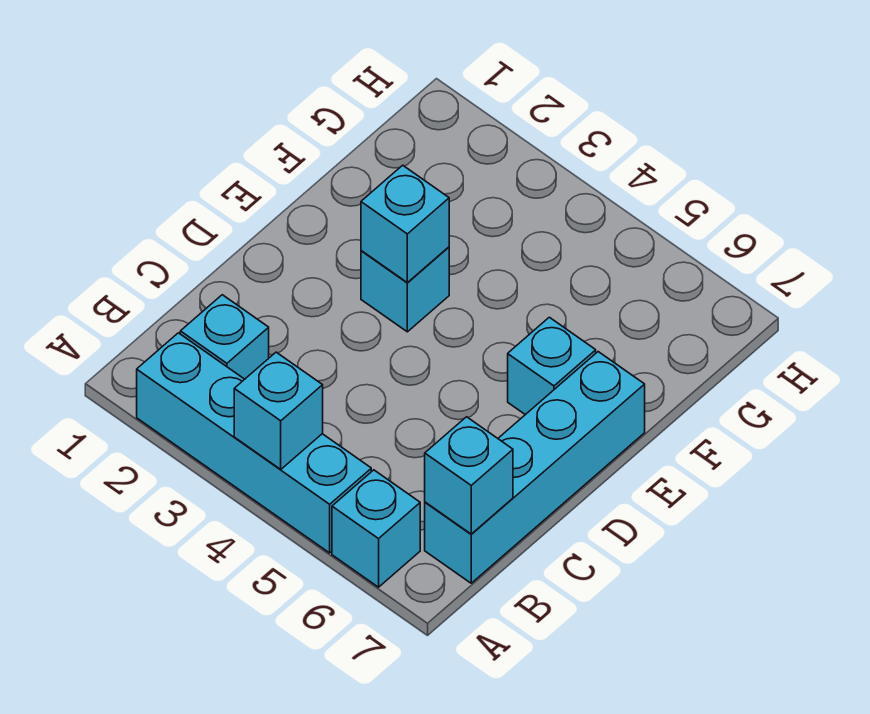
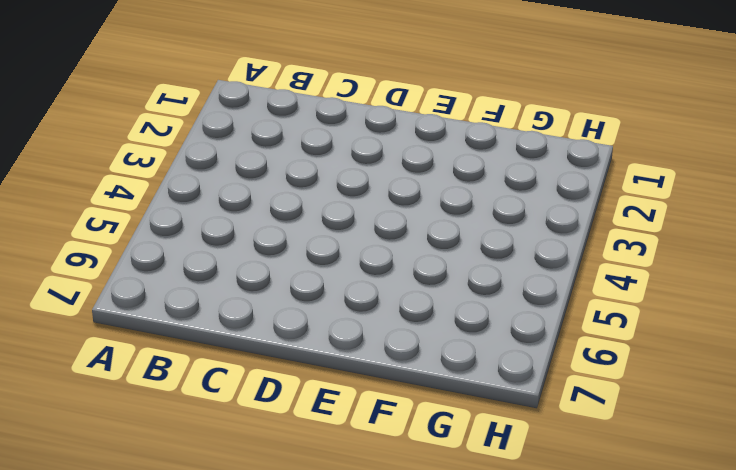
none -> cyan 1x4 brick [137,333,371,553]
none -> cyan 1x1 brick [332,470,420,587]

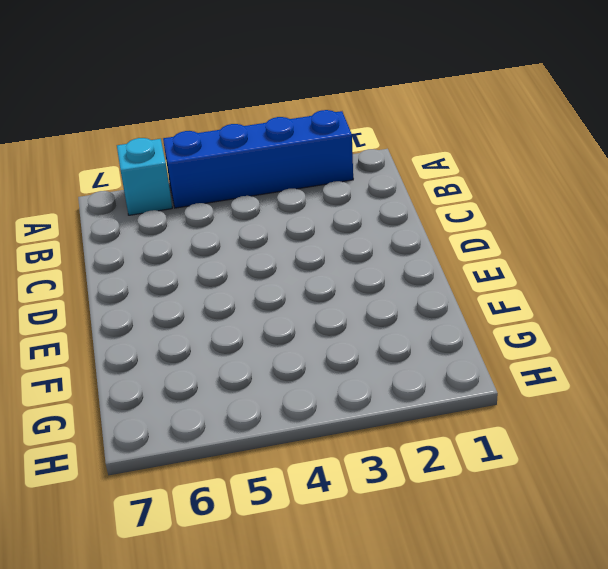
blue 1x4 brick [163,110,353,208] -> cyan 1x4 brick [137,333,371,553]
none -> cyan 1x1 brick [180,295,269,379]
none -> cyan 1x4 brick [425,352,645,583]

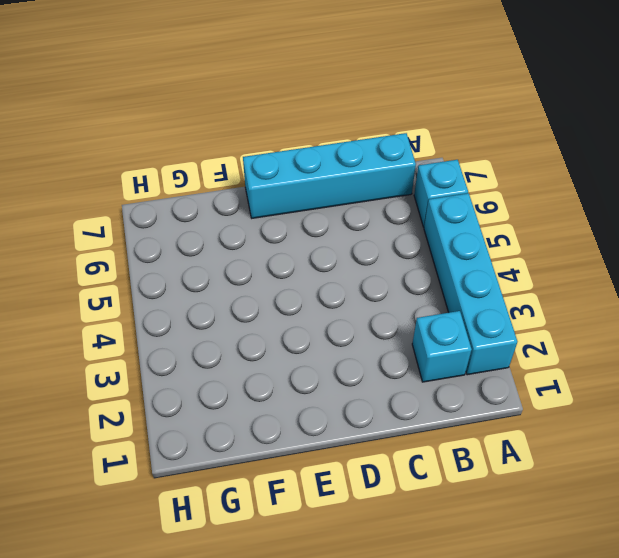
none -> cyan 1x1 brick [361,247,449,332]
none -> cyan 1x1 brick [508,317,596,415]

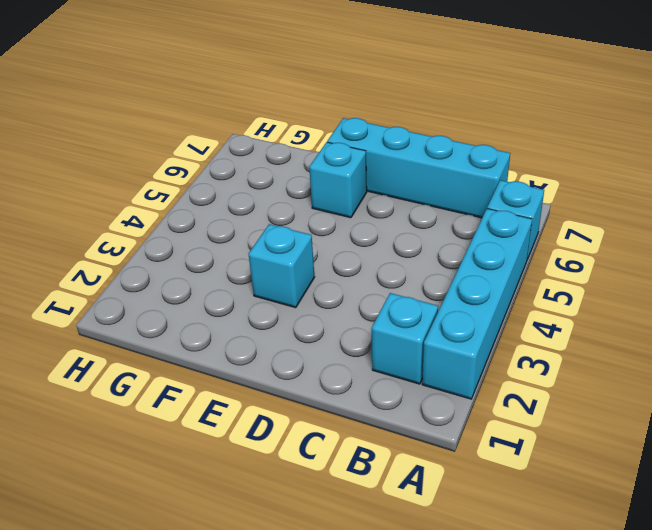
none -> cyan 1x1 brick [234,352,323,469]
none -> cyan 1x1 brick [425,417,513,534]

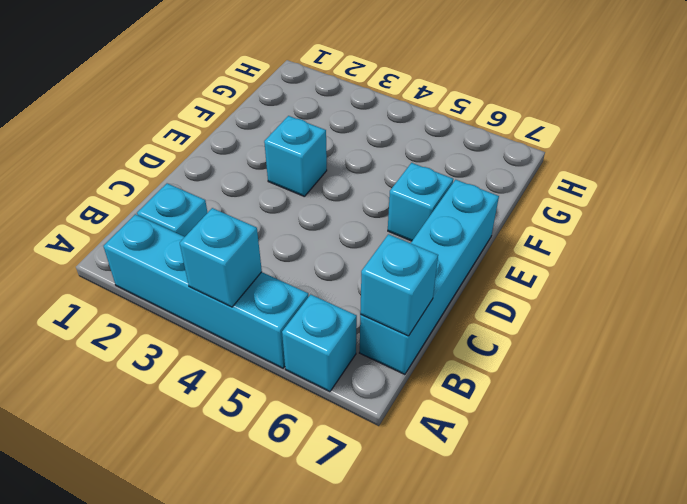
none -> cyan 1x1 brick [361,165,449,282]

